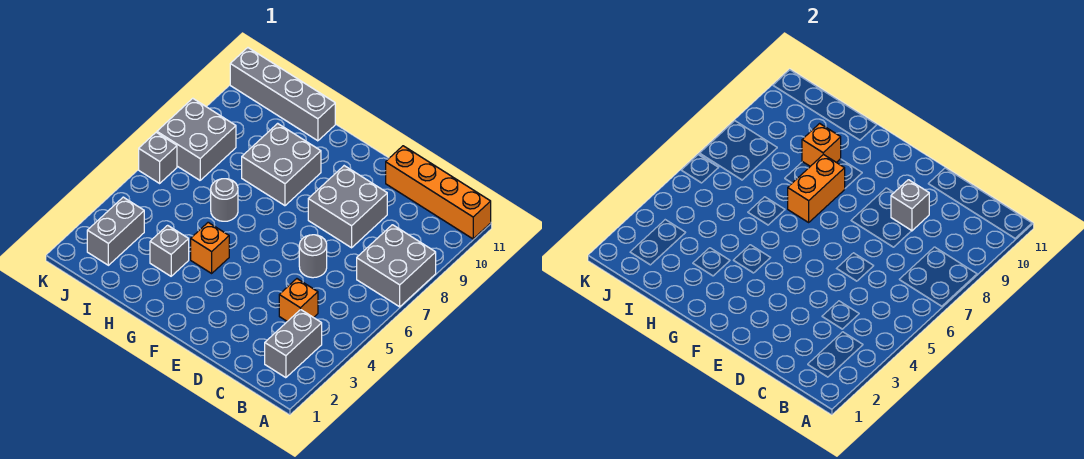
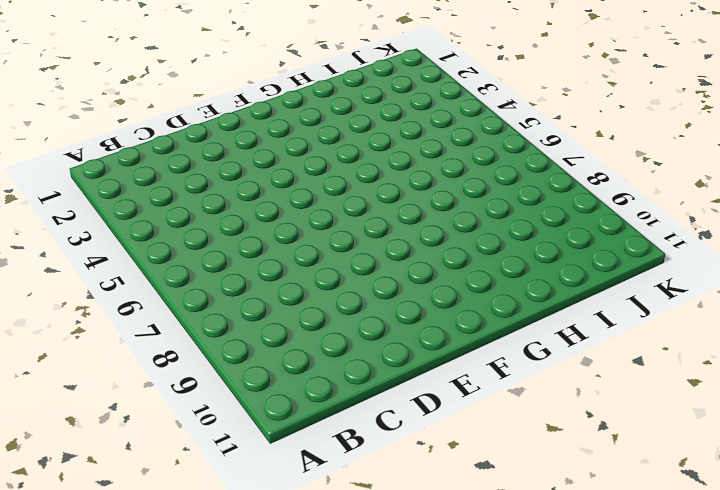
none -> grey 2x2 brick [357,225,436,307]
none -> orange 1x4 brick [386,146,491,239]
none -> grey 1x2 brick [265,309,322,378]

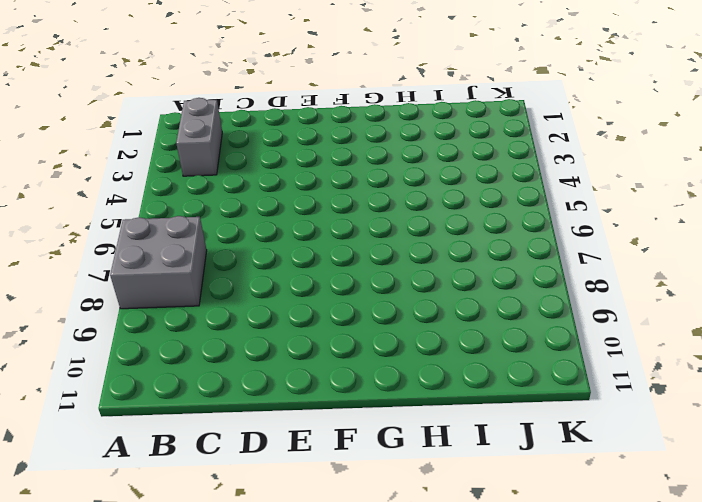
none -> orange 1x4 brick [386,146,491,239]
none -> orange 1x1 brick [279,279,318,321]
none -> grey 1x1 round brick [299,235,327,278]

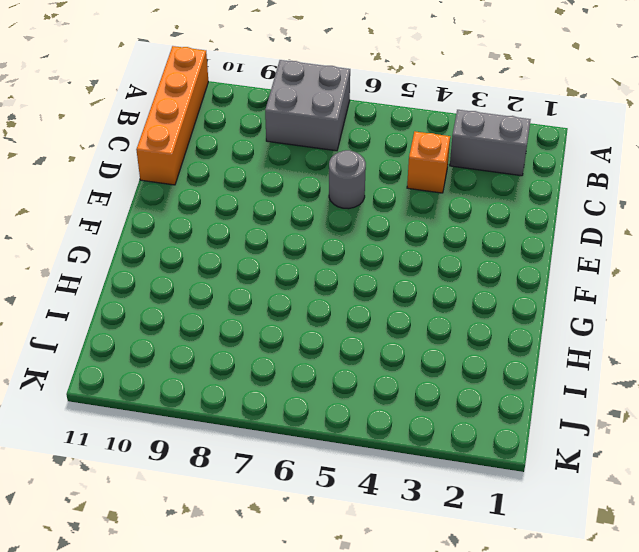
none -> grey 2x2 brick [308,166,387,248]
none -> orange 1x1 brick [191,222,229,273]
none -> grey 2x2 brick [242,123,321,206]

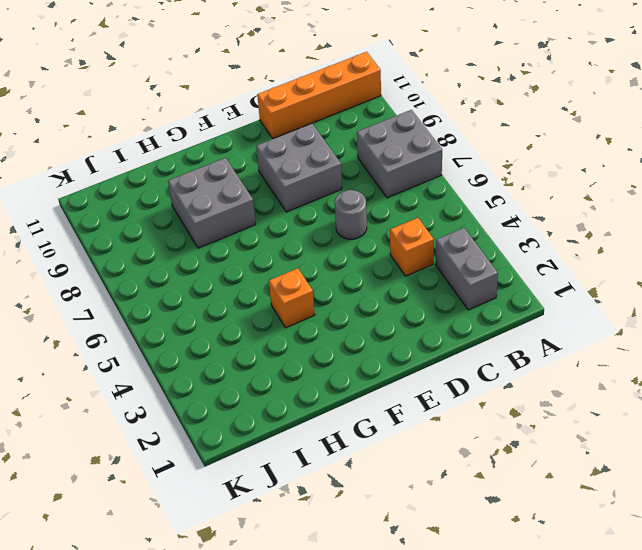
none -> grey 1x1 brick [150,225,189,276]
none -> grey 1x1 round brick [211,179,238,221]
none -> grey 1x4 brick [230,48,335,141]

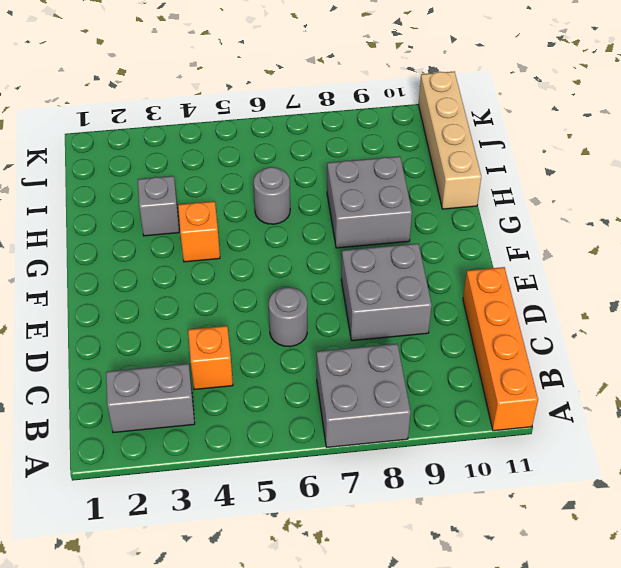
tan 1x4 brick [419,71,481,209] -> grey 1x4 brick [230,48,335,141]
none -> grey 1x2 brick [87,197,144,265]
none -> grey 2x2 brick [157,98,236,180]
none -> grey 1x1 brick [139,132,177,183]

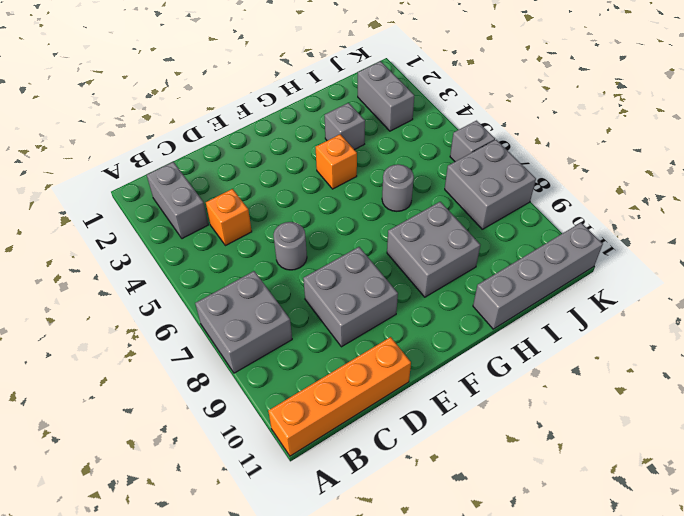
none -> grey 1x1 brick [891,180,929,231]
none -> orange 1x2 brick [788,154,845,222]
none -> orange 1x1 brick [802,123,841,166]

